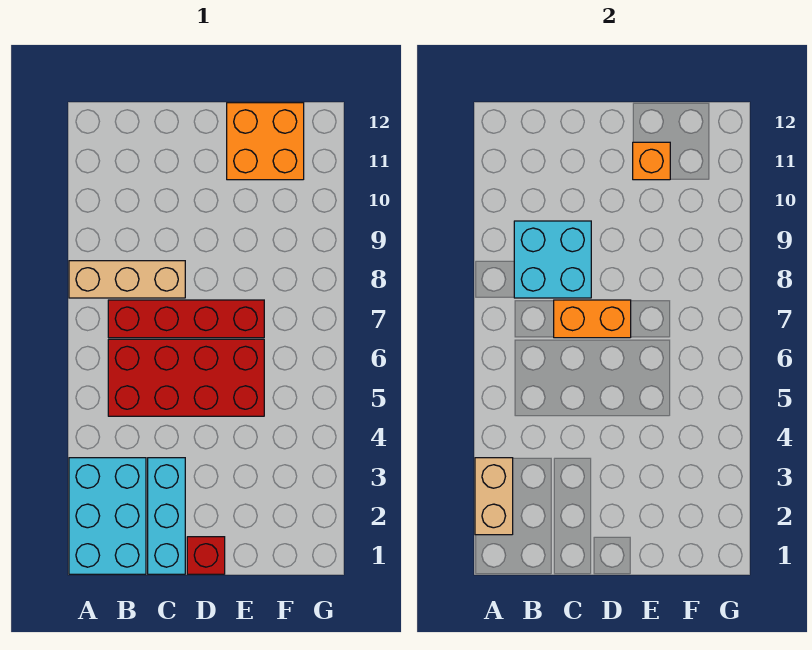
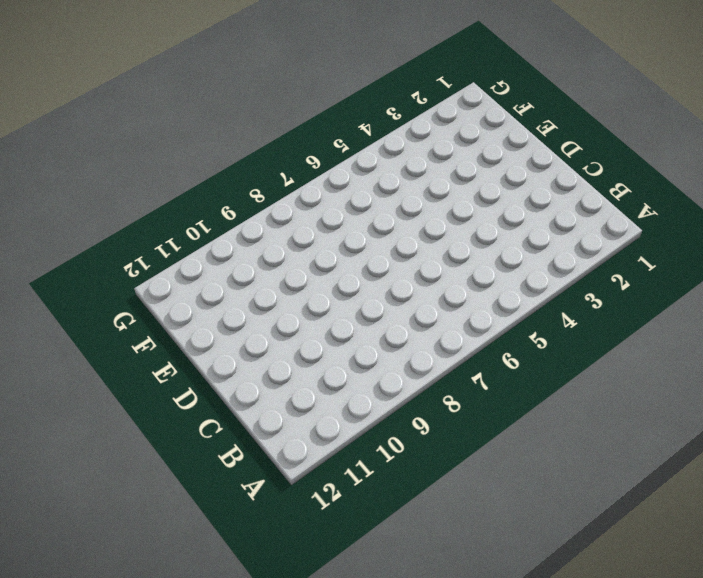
none -> cyan 2x3 brick [69,458,146,574]
none -> tan 1x3 brick [69,261,185,298]

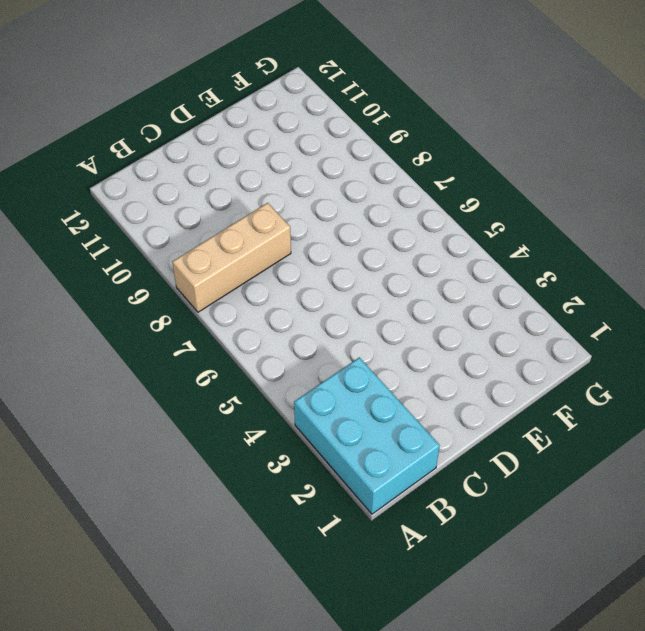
none -> red 2x4 brick [108,339,264,416]
none -> red 1x4 brick [108,300,264,338]

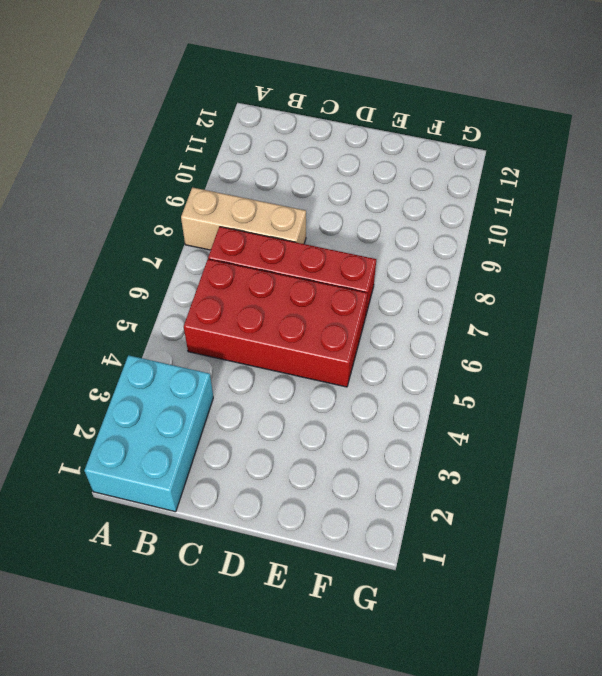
none -> cyan 1x3 brick [148,458,185,574]
none -> red 1x1 brick [187,537,225,574]

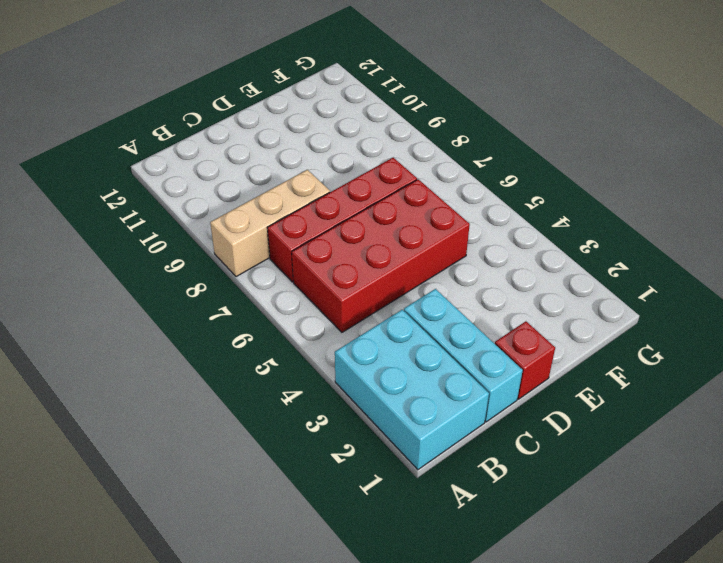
none -> orange 2x2 brick [227,103,304,180]
none -> tan 1x2 brick [475,458,513,535]

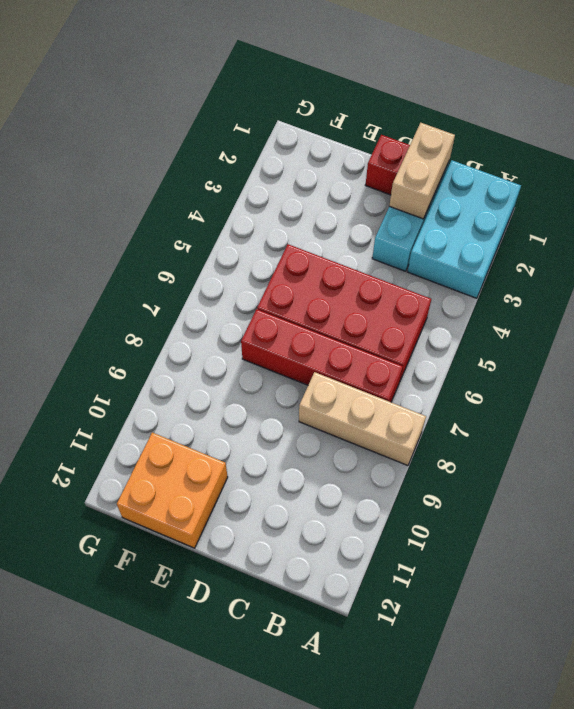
tan 1x2 brick [389,123,455,219] -> tan 1x2 brick moved to [475,458,513,535]
none -> cyan 2x2 brick [514,221,591,298]
none -> orange 1x2 brick [554,300,631,338]

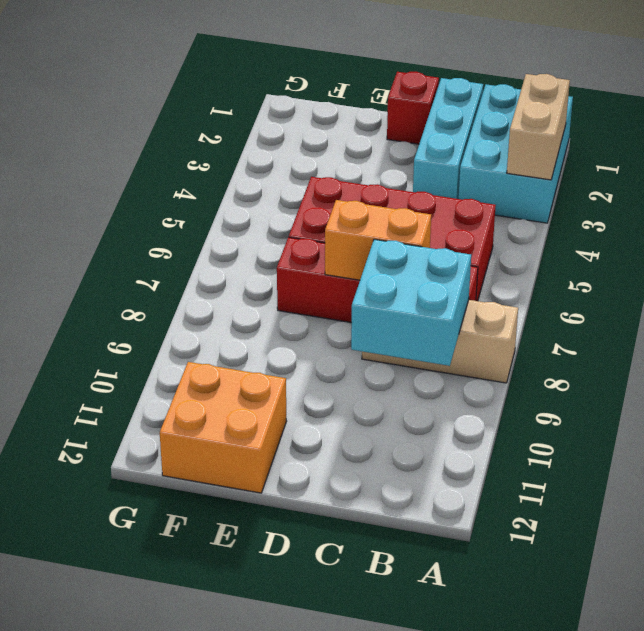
none -> orange 1x1 brick [633,142,670,180]

